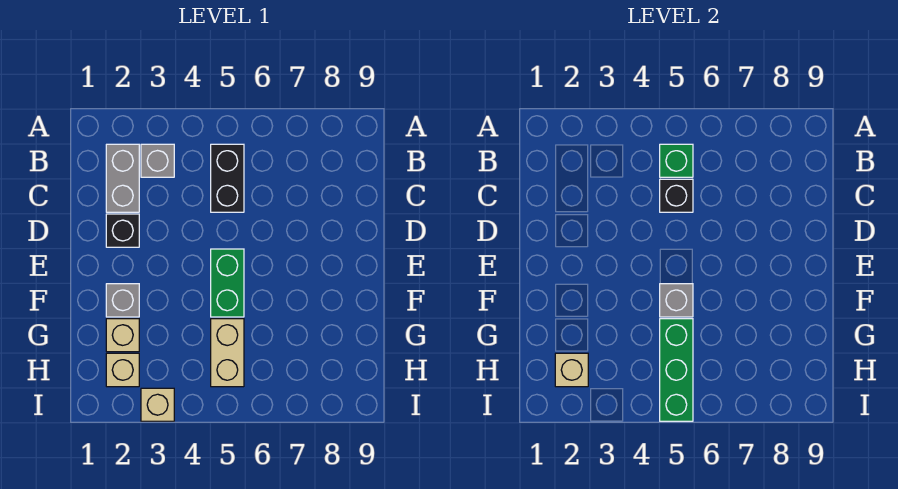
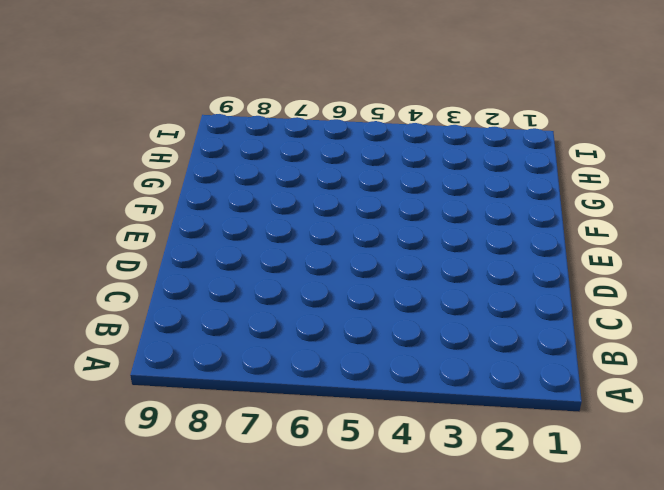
none -> grey 1x2 brick [106,144,139,212]
none -> grey 1x1 brick [141,144,174,177]
none -> black 1x2 brick [211,144,244,212]

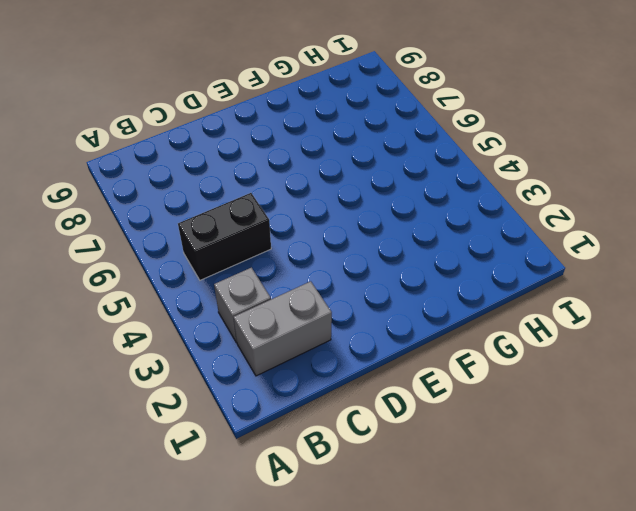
none -> black 1x1 brick [106,214,139,247]
none -> green 1x2 brick [211,249,244,317]
none -> grey 1x1 brick [106,284,139,317]

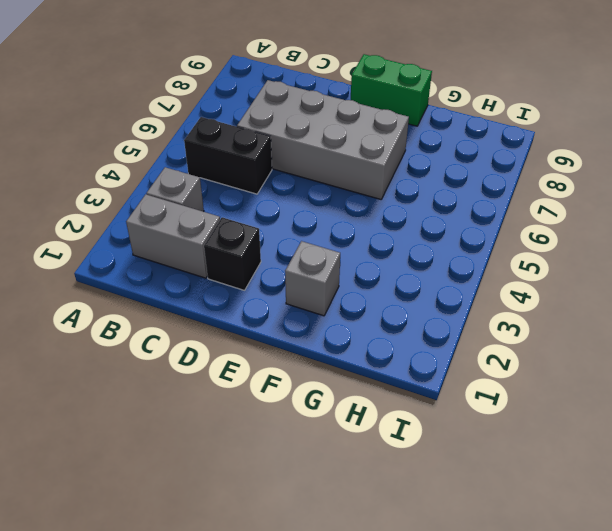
grey 2x4 brick [237,80,409,199] -> none
green 1x2 brick [351,54,432,126] -> green 1x2 brick moved to [211,249,244,317]
none -> tan 1x1 brick [106,319,139,352]
none -> tan 1x2 brick [211,319,244,387]
none -> tan 1x1 brick [106,353,139,387]

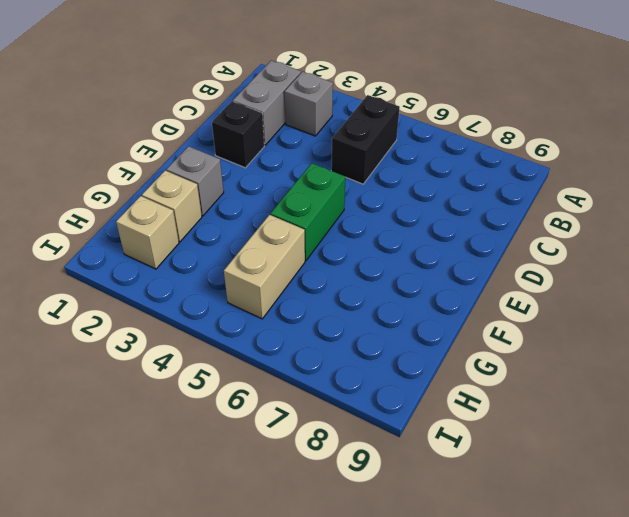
none -> tan 1x1 brick [141,388,174,421]
none -> green 1x1 brick [660,144,693,177]
none -> black 1x1 brick [660,179,693,212]

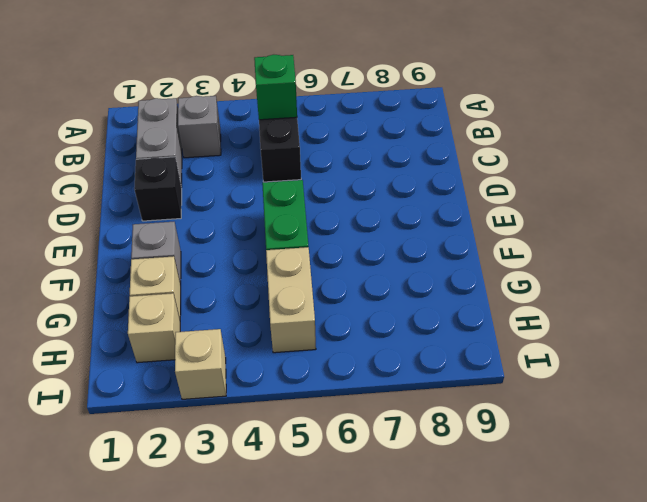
none -> black 1x1 brick [660,179,693,212]
none -> grey 1x1 brick [660,284,693,317]
none -> green 1x3 brick [660,319,693,421]

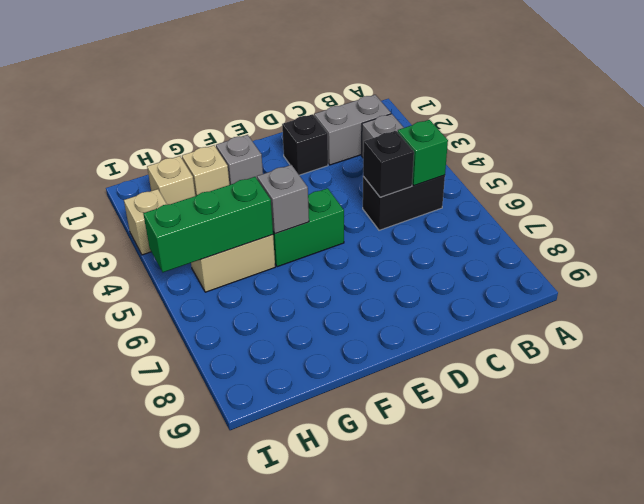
none -> tan 1x1 brick [555,353,588,387]

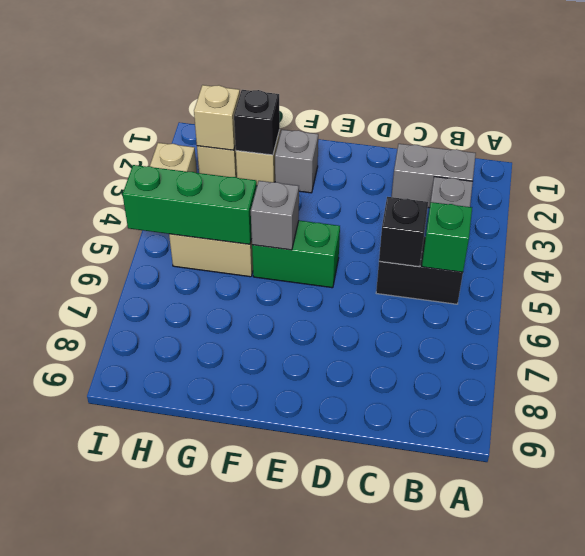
black 1x1 brick [234,90,280,155] -> black 1x1 brick moved to [106,214,139,247]

